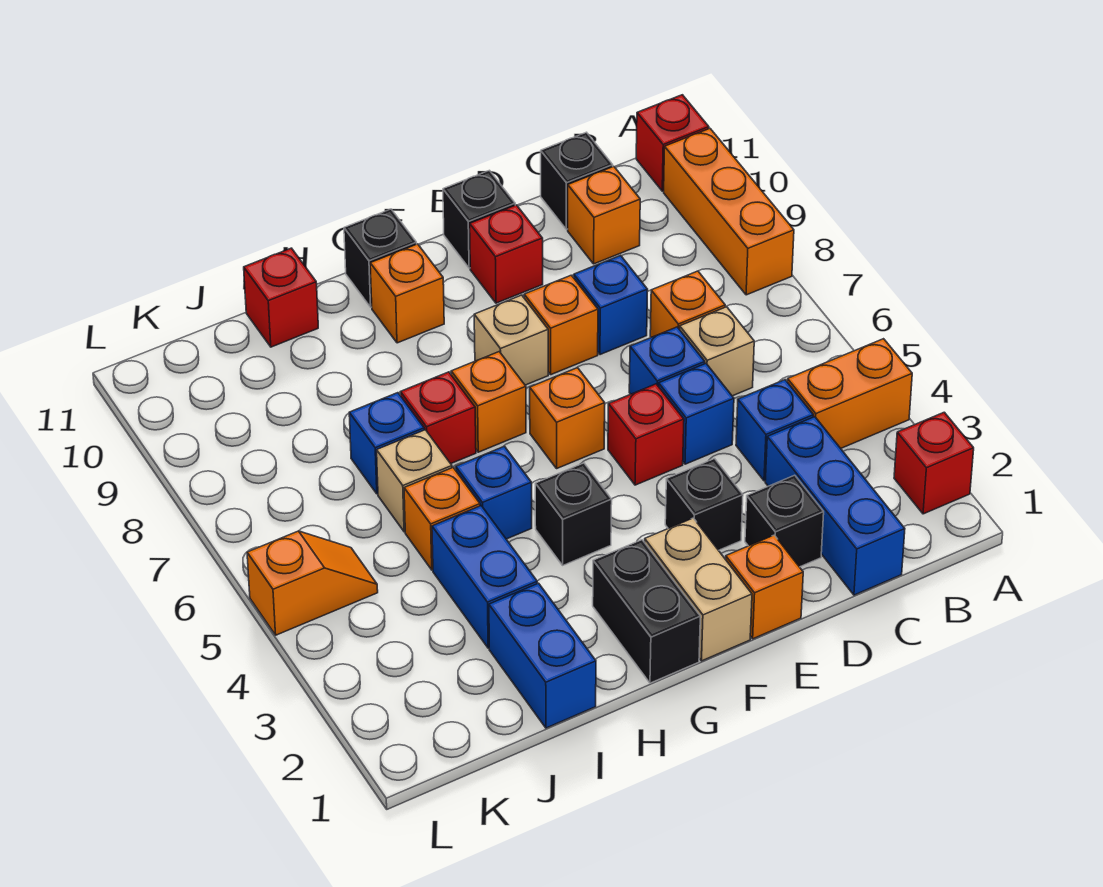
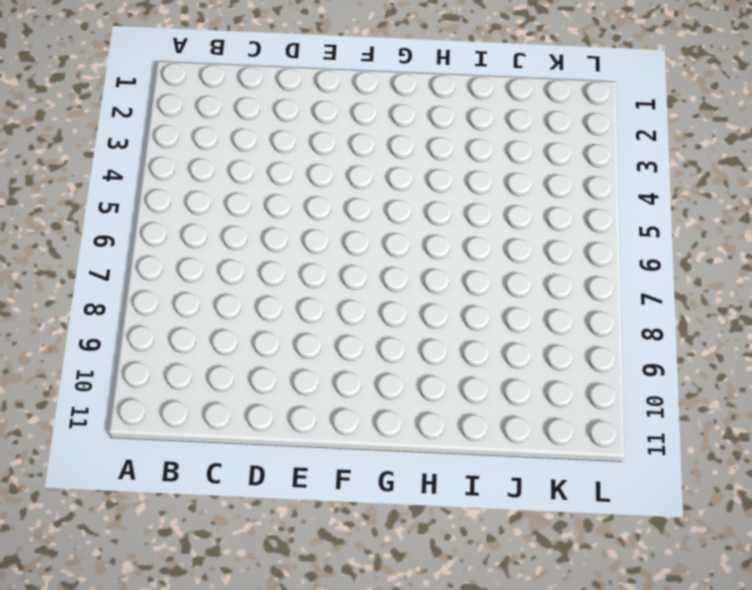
none -> red 1x1 brick [894,412,974,514]
none -> orange 1x2 brick [787,339,912,448]
none -> orange 1x3 brick [664,129,794,295]
none -> red 1x1 brick [636,95,709,191]

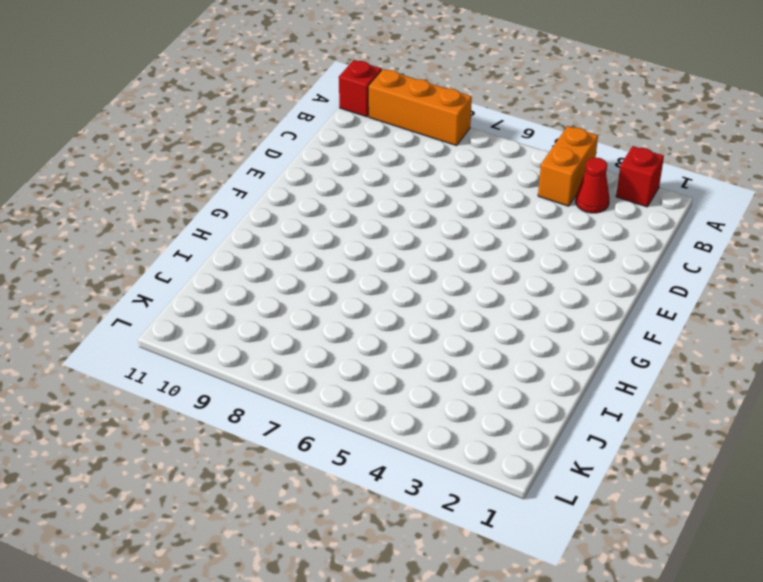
red 1x1 cone [575,157,610,213] -> none
none -> blue 1x3 brick [765,417,905,595]
none -> blue 1x1 brick [736,380,813,481]
none -> tan 1x1 brick [680,307,754,396]
none -> orange 1x1 brick [650,271,725,337]

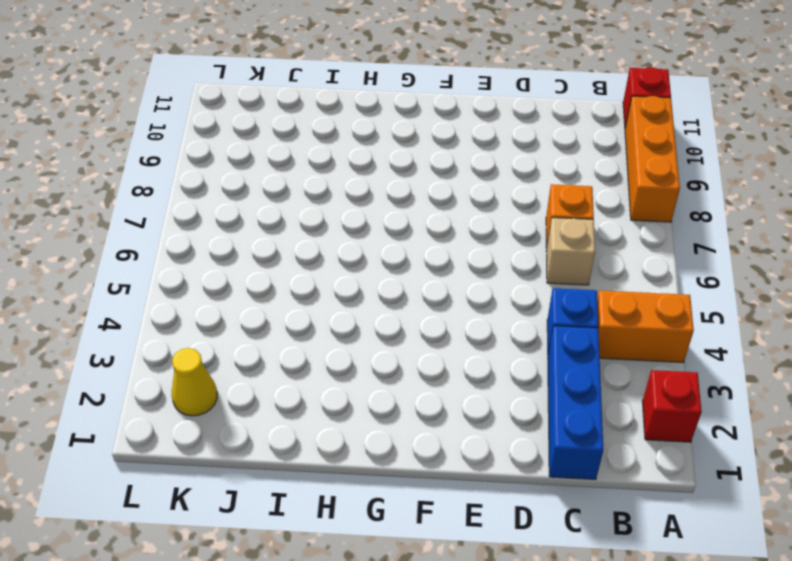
yellow 1x1 cone [172,348,217,416] -> none
none -> orange 1x1 brick [568,166,640,264]
none -> black 1x1 brick [541,132,613,229]
none -> black 1x1 brick [745,475,824,567]
none -> blue 1x1 brick [659,364,734,464]

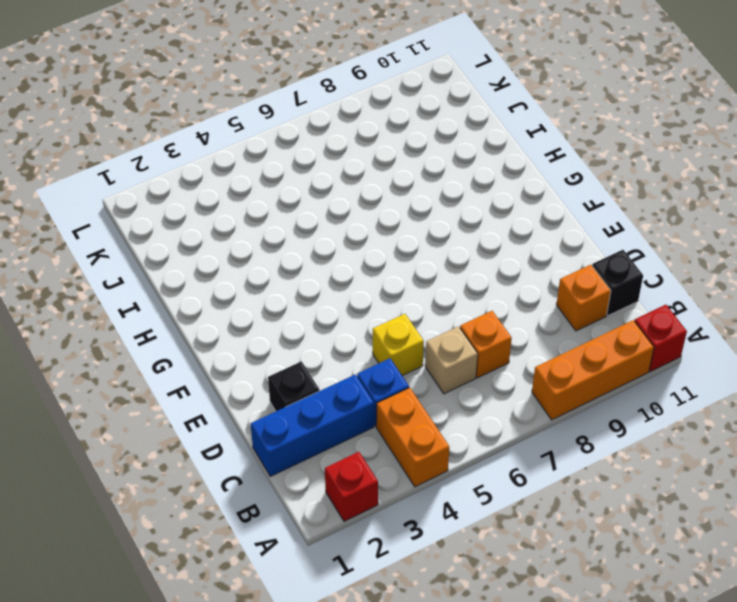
yellow 1x1 brick [373,314,424,376] -> blue 1x1 brick [659,364,734,464]
none -> blue 1x1 brick [629,327,705,394]
none -> blue 1x1 brick [574,255,648,355]
none -> orange 1x1 brick [726,535,803,639]
none -> black 1x1 brick [665,459,743,550]

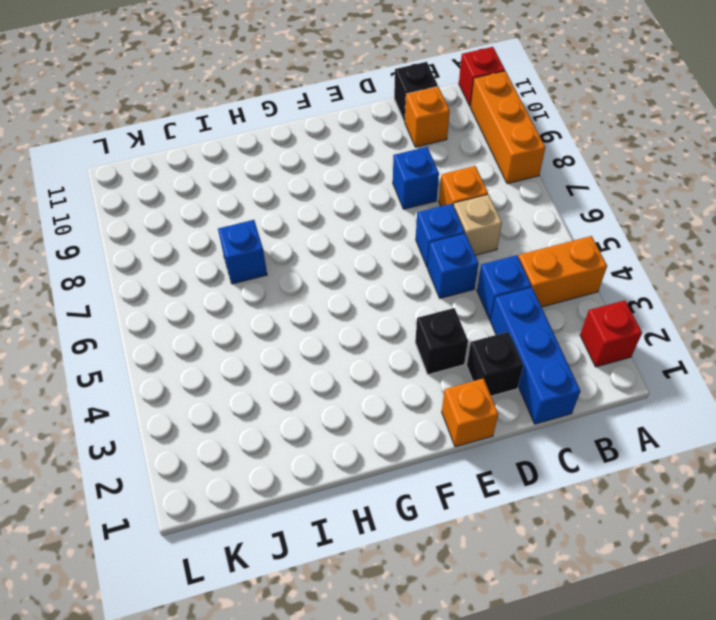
none -> red 1x1 brick [608,384,684,485]
none -> orange 1x1 brick [524,275,598,375]
none -> red 1x1 brick [470,205,543,303]
none -> black 1x1 brick [443,170,515,268]

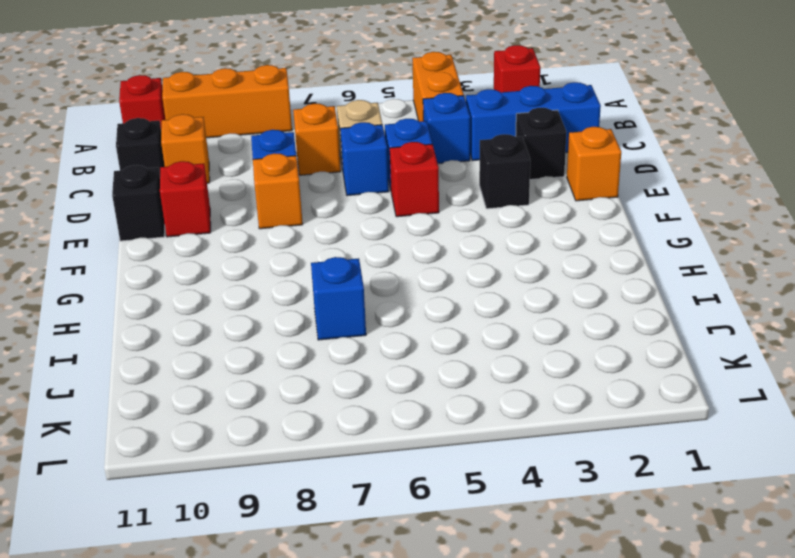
none -> tan 1x2 brick [645,518,752,661]
none -> orange 1x1 brick [530,368,605,468]
none -> tan 1x1 brick [474,295,548,385]
none -> black 1x2 brick [593,540,700,683]

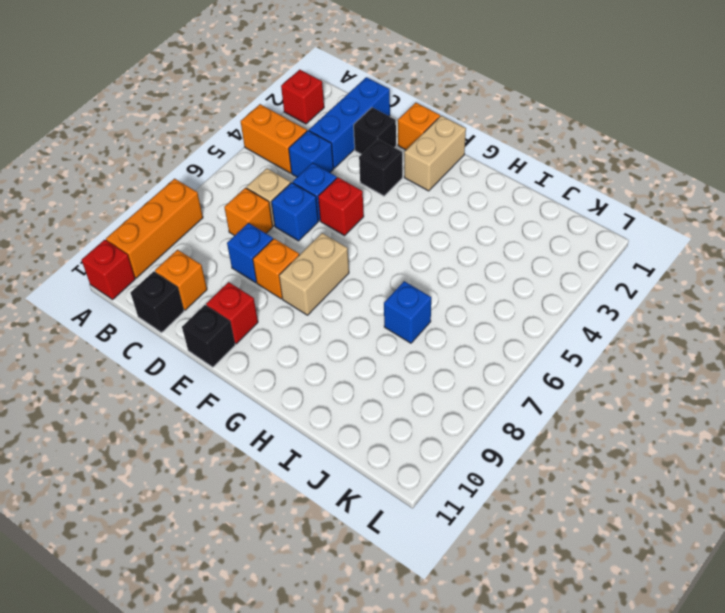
tan 1x2 brick [279,233,349,315] -> tan 1x1 brick [474,295,548,385]
none -> orange 1x1 brick [530,368,605,468]
none -> black 1x2 brick [593,540,700,683]
none -> black 1x1 brick [535,463,612,565]
none -> orange 1x1 brick [451,352,526,452]

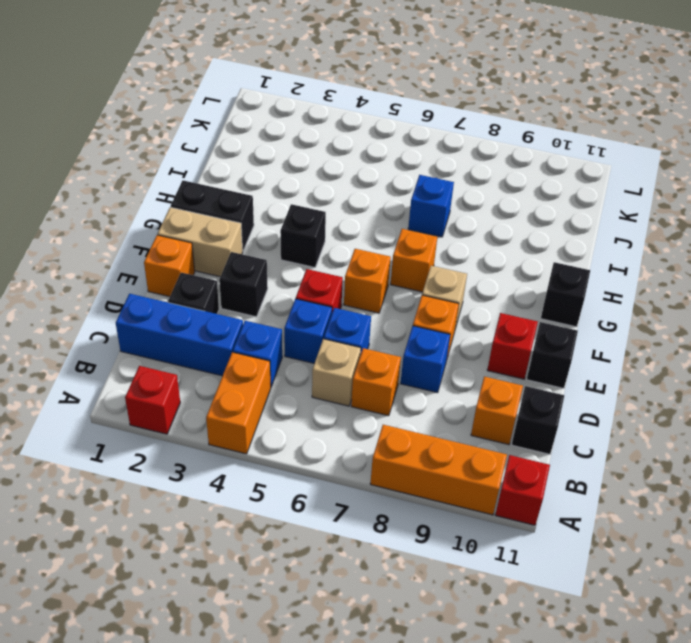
none -> orange 1x1 brick [370,244,444,343]
none -> blue 1x1 brick [456,446,532,539]
none -> red 1x1 brick [401,372,476,464]
none -> blue 1x2 brick [489,583,596,728]

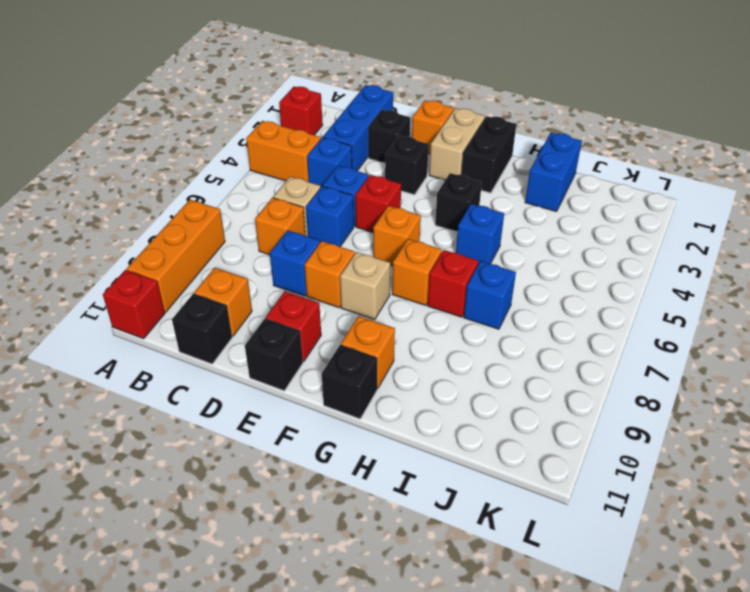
none -> blue 1x2 brick [432,506,537,648]
none -> orange 1x1 brick [404,468,480,570]
none -> tan 1x1 brick [377,430,452,532]
none -> red 1x1 brick [244,248,318,347]

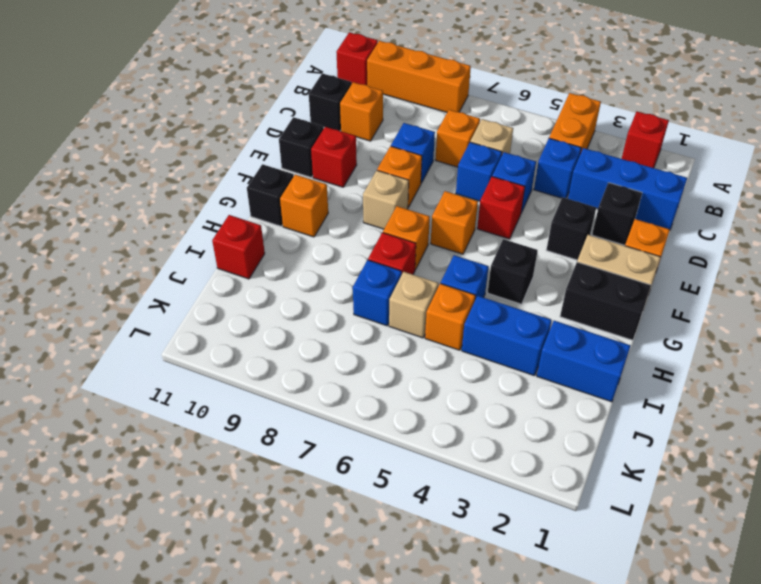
none -> orange 1x2 slope [247,531,378,635]

